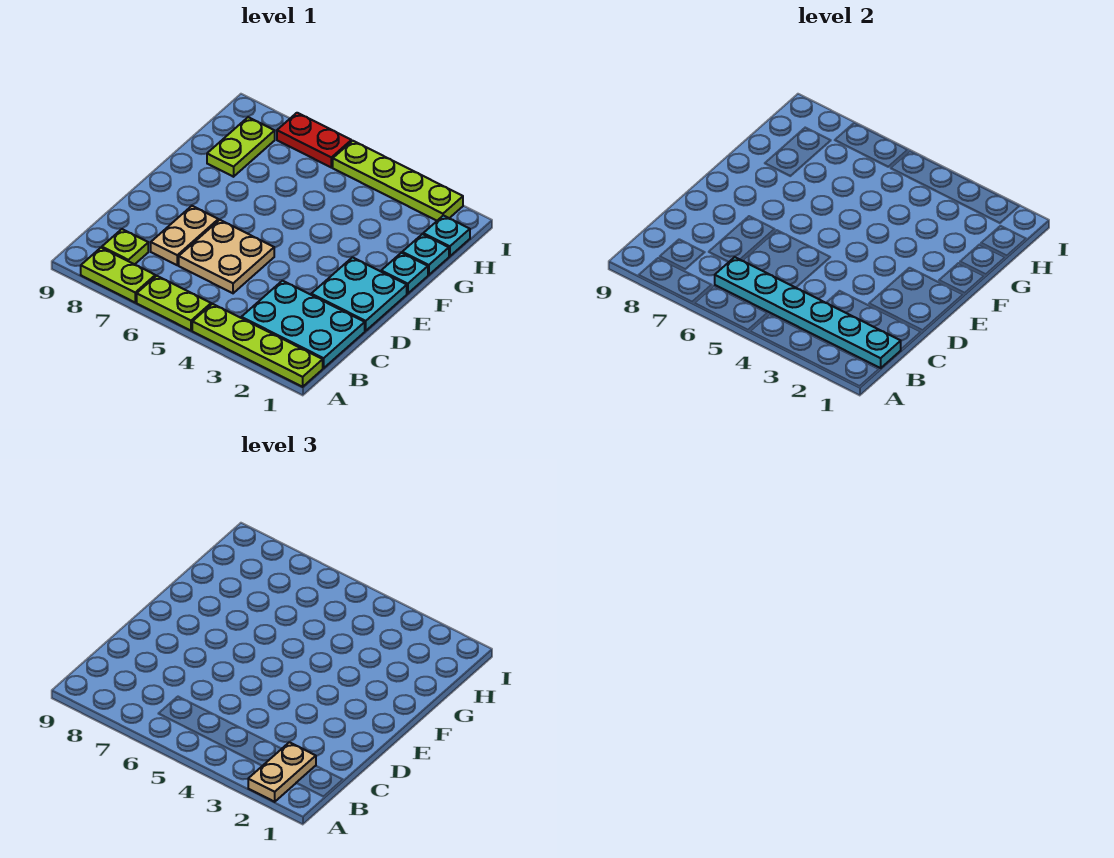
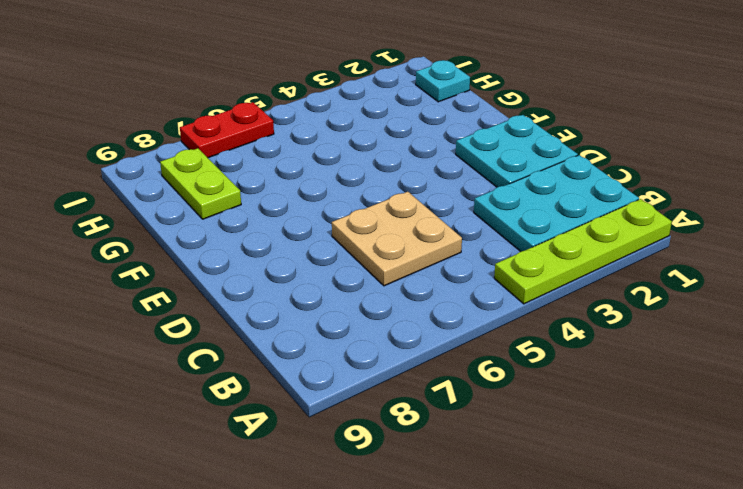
none -> lime 1x2 plate [137,276,211,331]
none -> lime 1x2 plate [81,248,155,302]
none -> lime 1x1 plate [102,229,148,264]

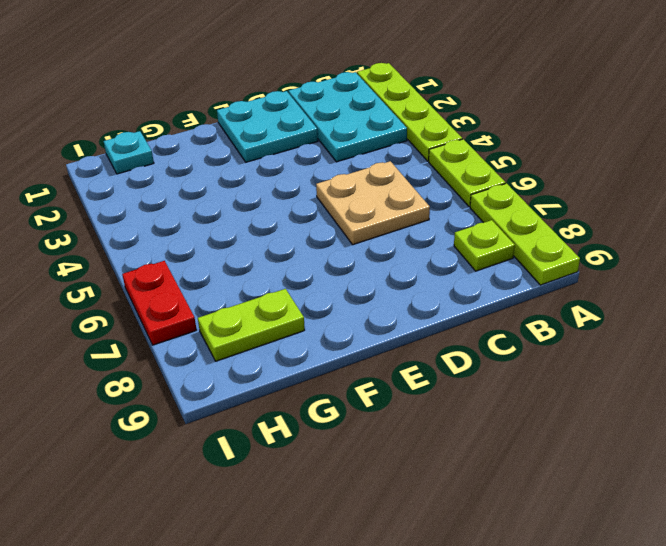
lime 1x3 plate [470,183,580,285] -> lime 1x2 plate [81,248,155,302]
none -> tan 1x2 plate [151,206,218,265]
none -> cyan 1x1 plate [381,253,428,294]
none -> cyan 1x1 plate [402,234,449,275]

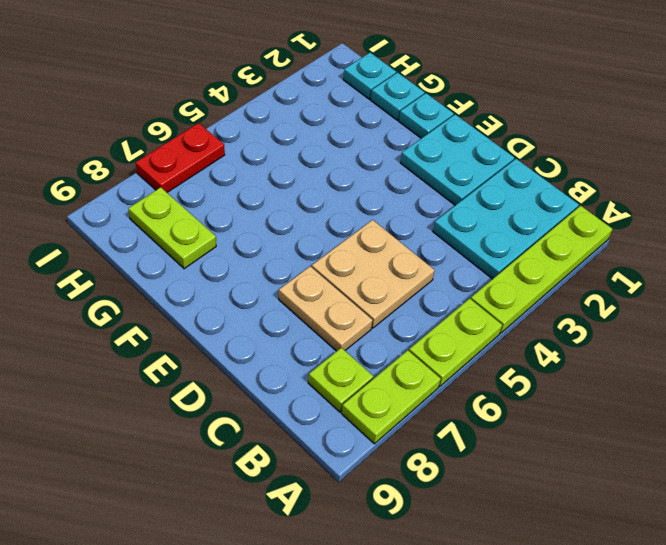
none -> lime 1x4 plate [333,141,463,221]
none -> cyan 1x6 plate [715,257,901,368]
none -> tan 1x2 plate [248,742,316,802]

